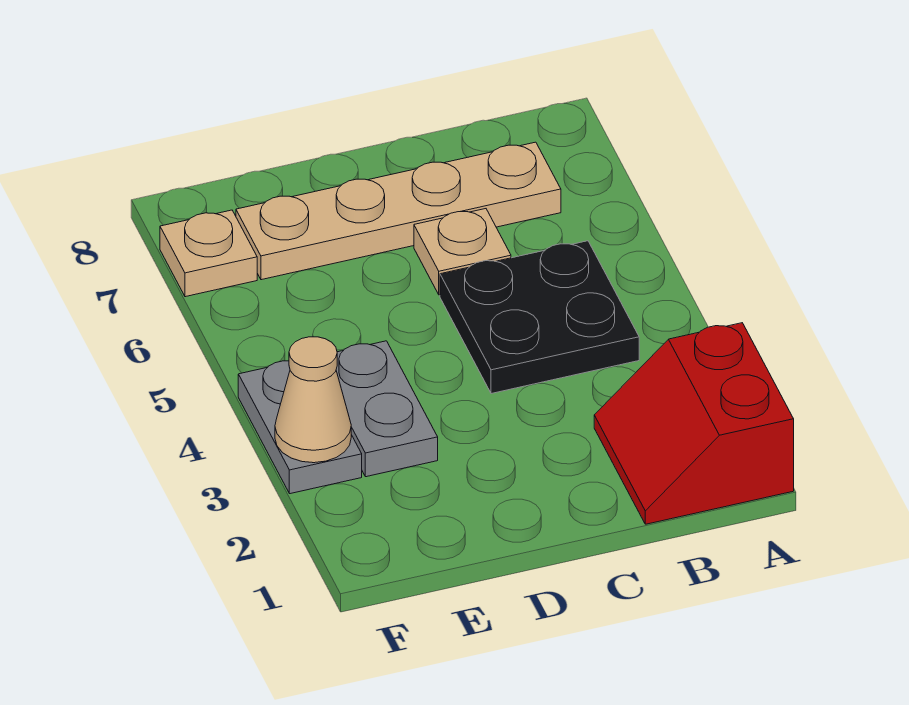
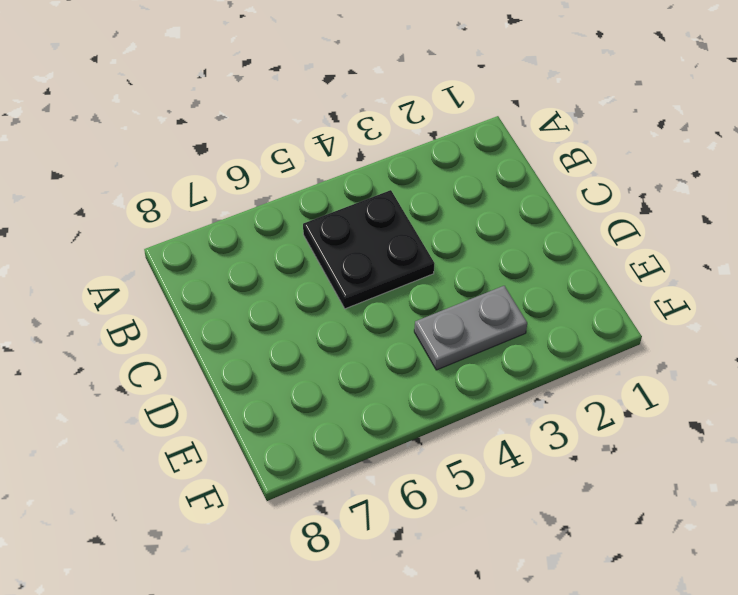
none -> red 2x2 slope [594,323,794,524]
none -> tan 1x4 plate [236,142,561,280]

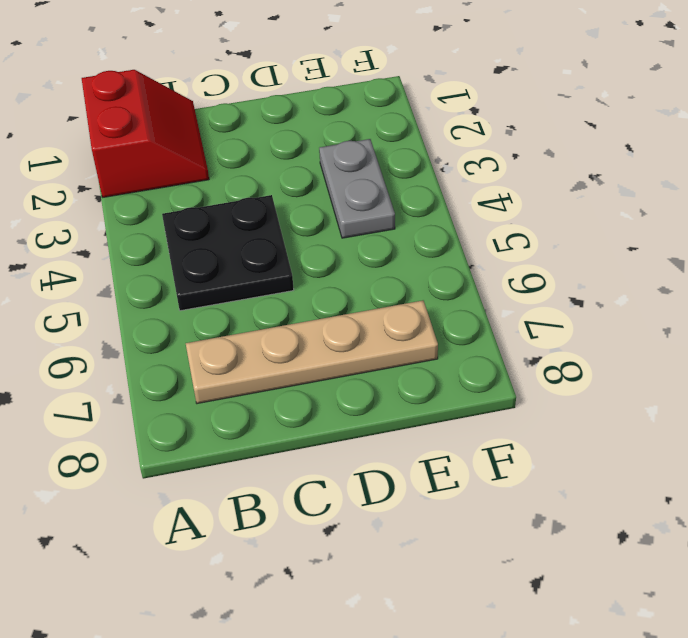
none -> tan 1x1 plate [414,209,511,295]
none -> grey 1x2 plate [238,361,362,494]

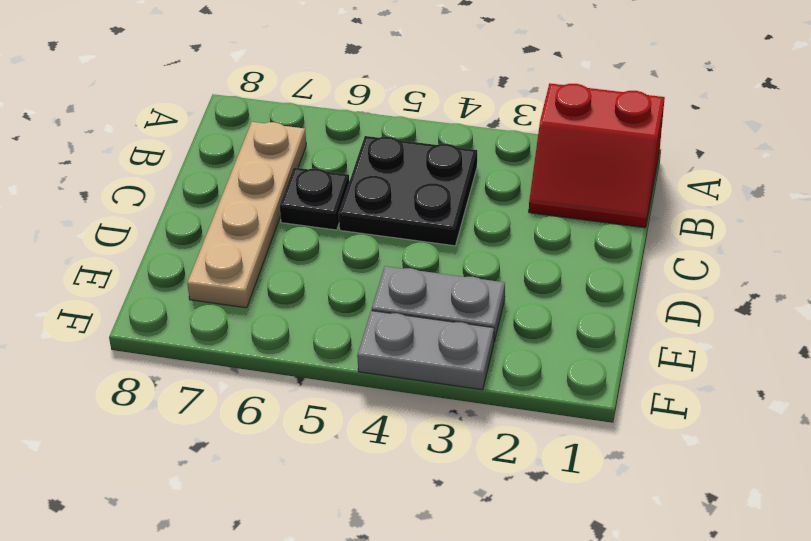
black 1x1 plate [280,168,349,230] -> tan 1x1 plate [414,209,511,295]
none -> tan 1x1 plate [160,210,257,297]
none -> tan 1x1 cone [275,337,351,463]

